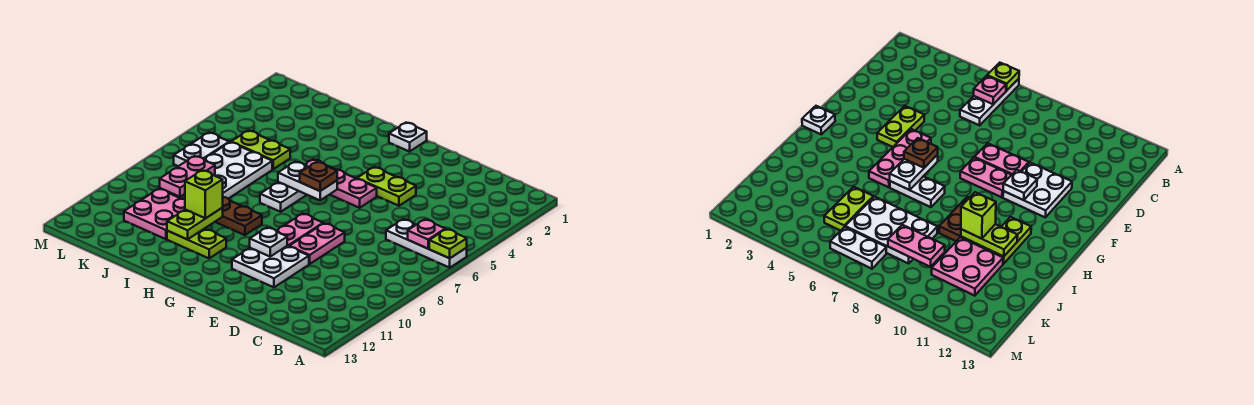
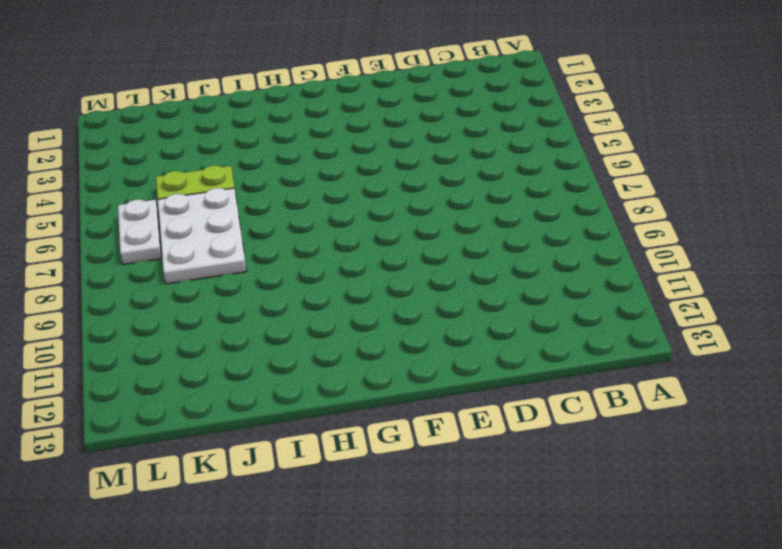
none -> white 1x3 plate [386,219,467,268]
none -> lime 1x2 plate [357,167,416,206]
none -> pink 1x2 plate [289,223,345,264]

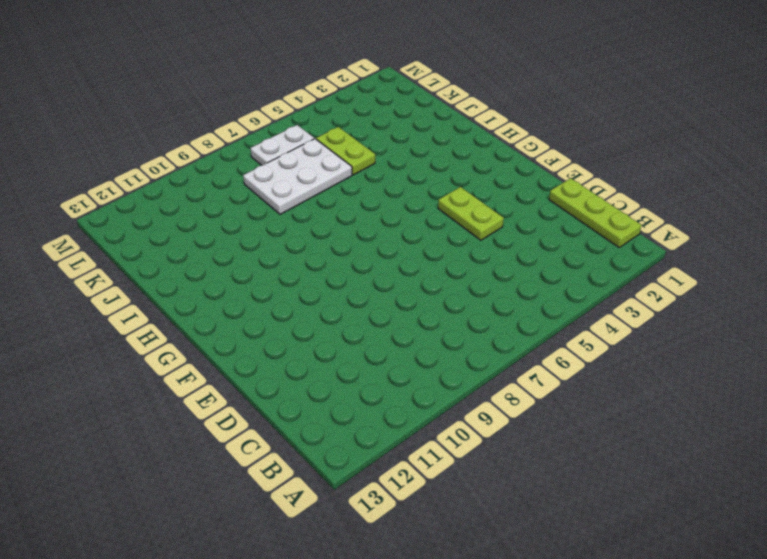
lime 1x3 plate [549,178,642,247] -> none
none -> white 1x3 plate [386,219,467,268]
none -> pink 1x2 plate [289,223,345,264]
none -> white 2x2 plate [232,246,309,287]

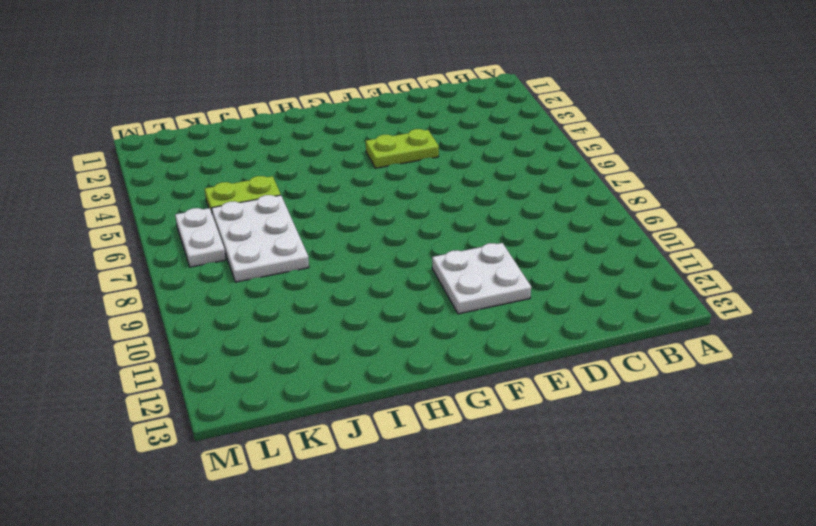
none -> white 1x3 plate [386,219,467,268]
none -> pink 1x2 plate [289,223,345,264]
none -> pink 1x3 plate [305,160,377,208]

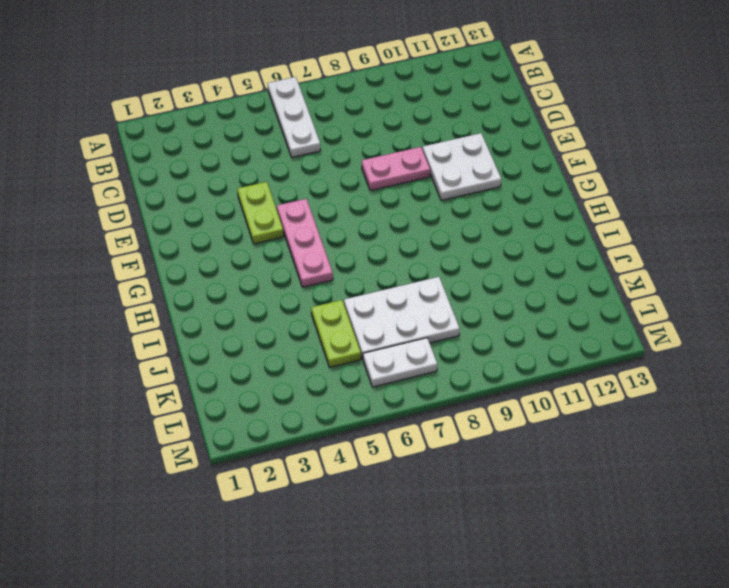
none -> pink 1x2 plate [276,214,323,247]
none -> white 1x1 plate [389,123,427,152]
none -> white 1x2 plate [260,182,307,212]

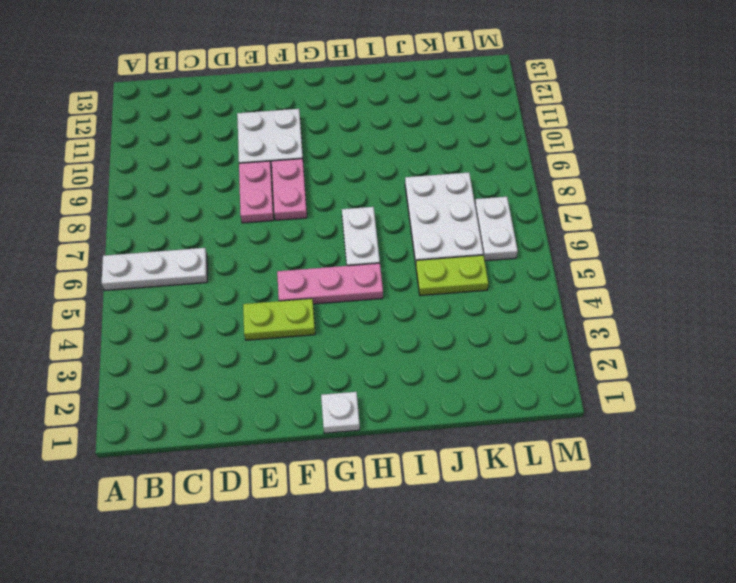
none -> brown 1x2 plate [215,197,262,235]
none -> lime 1x2 plate [167,229,226,258]
none -> pink 2x2 plate [124,189,185,239]

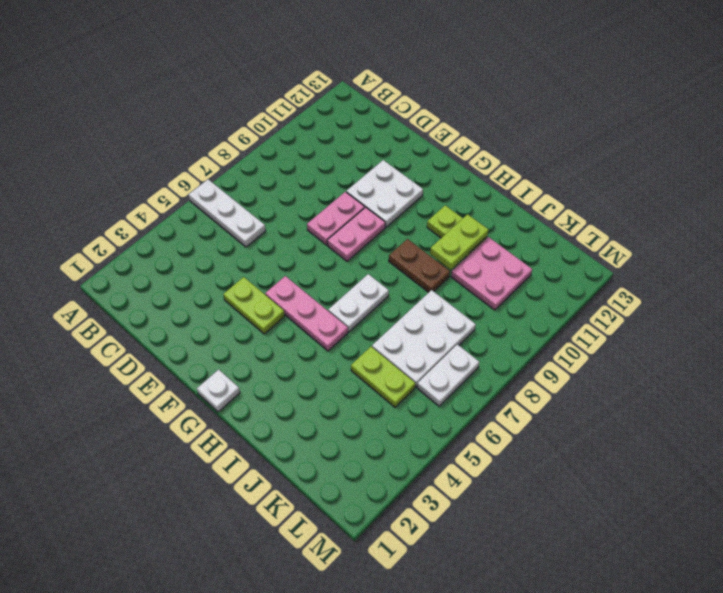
none -> lime 1x1 plate [429,229,467,258]
none -> pink 1x1 plate [408,219,445,249]
none -> white 1x1 plate [250,228,287,256]

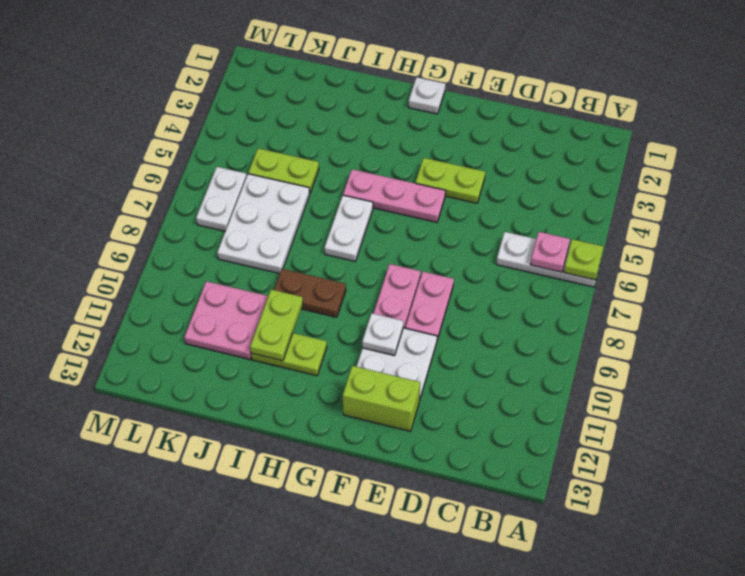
lime 1x2 brick [343,366,420,431] -> none
none -> white 1x2 plate [278,162,337,200]
none -> pink 1x2 plate [160,156,215,197]
none -> brown 1x1 plate [300,162,337,191]

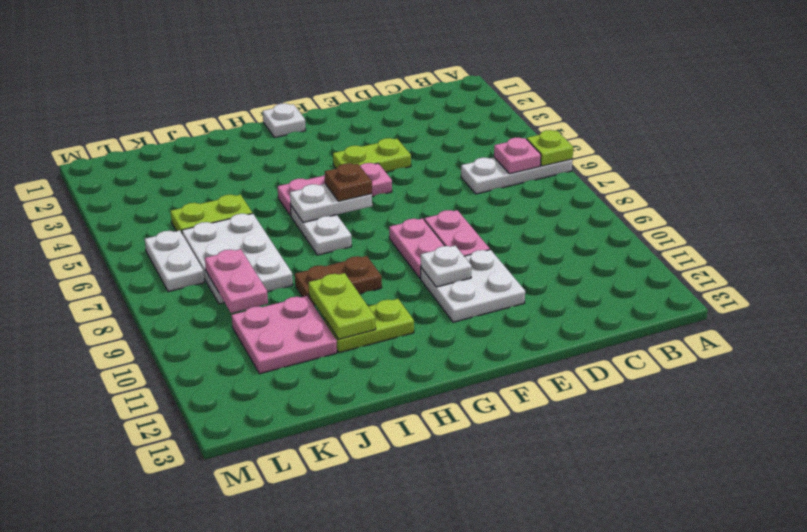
none -> lime 1x1 brick [185,170,223,218]

